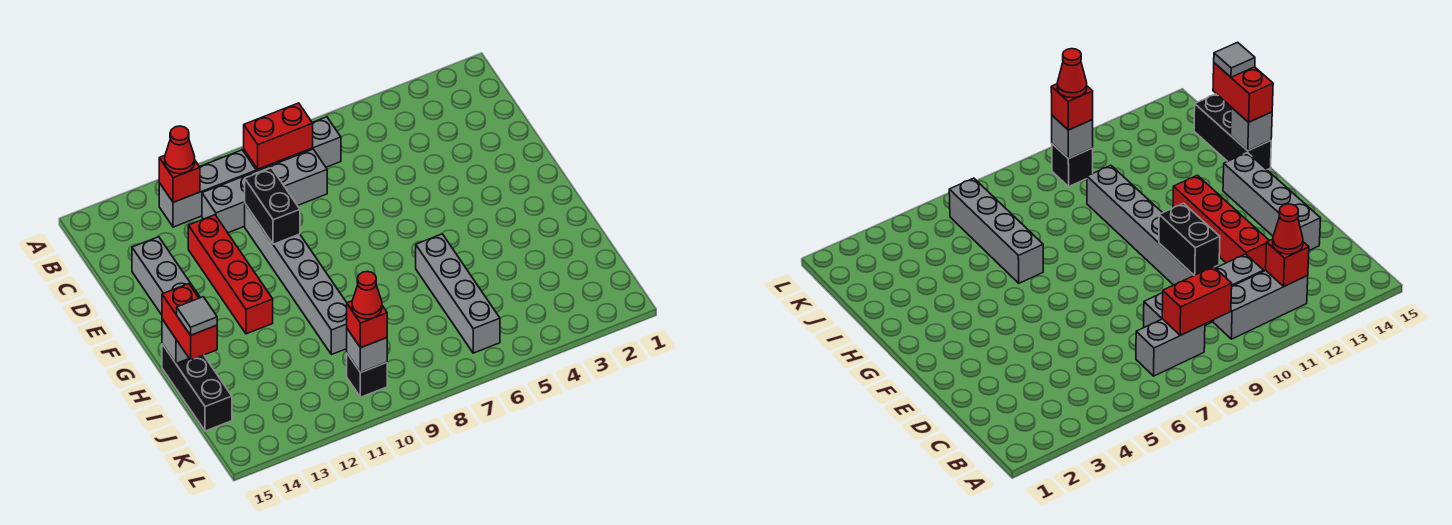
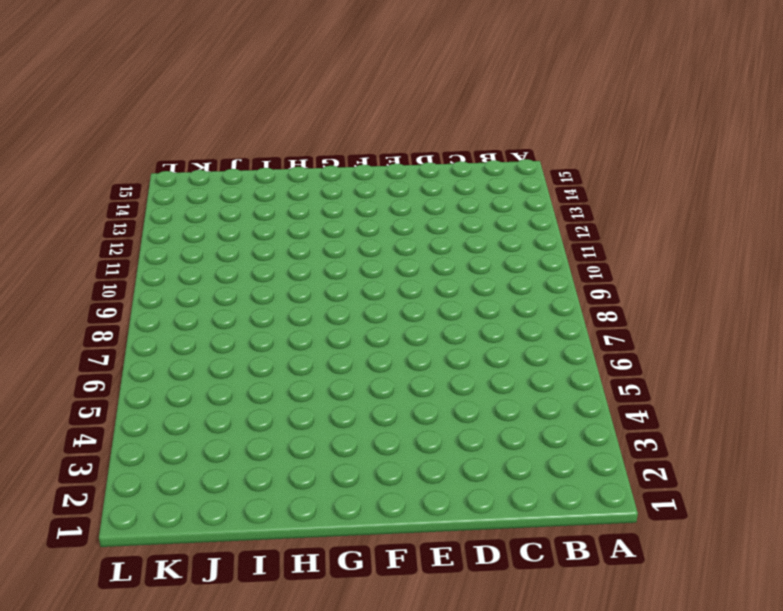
none -> grey 1x2 brick [273,117,341,167]
none -> grey 1x3 brick [159,150,256,227]
none -> grey 1x4 brick [202,149,327,233]

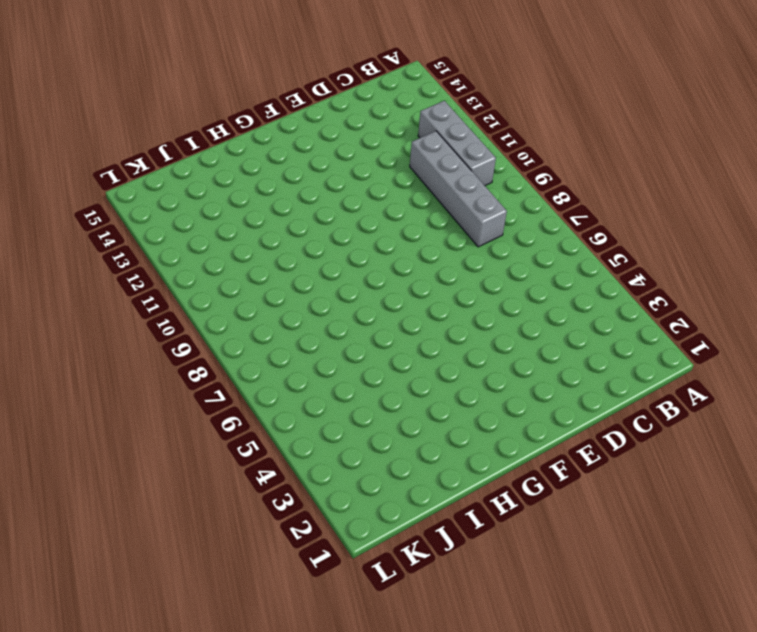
none -> grey 1x2 brick [273,117,341,167]
none -> grey 1x6 brick [245,204,347,355]
none -> red 1x4 brick [188,215,273,334]

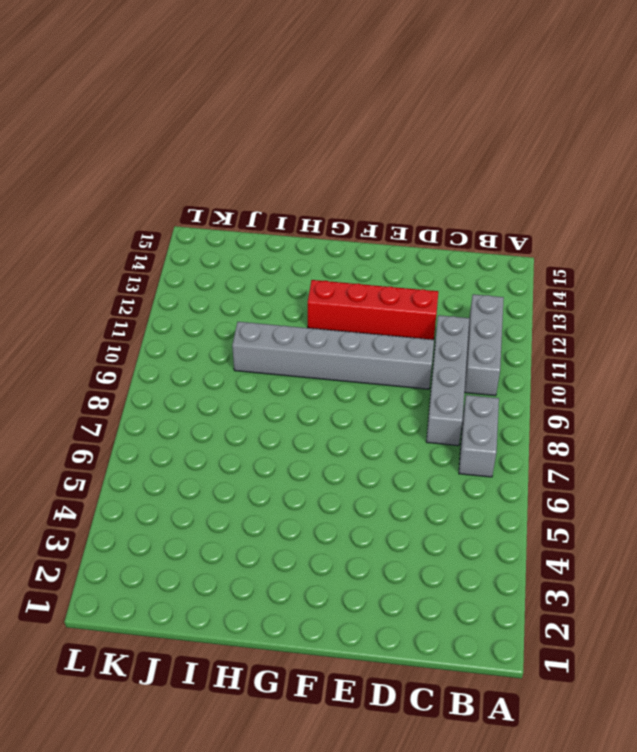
none -> grey 1x4 brick [132,237,200,315]
none -> grey 1x4 brick [416,234,500,353]
none -> black 1x3 brick [162,344,232,431]

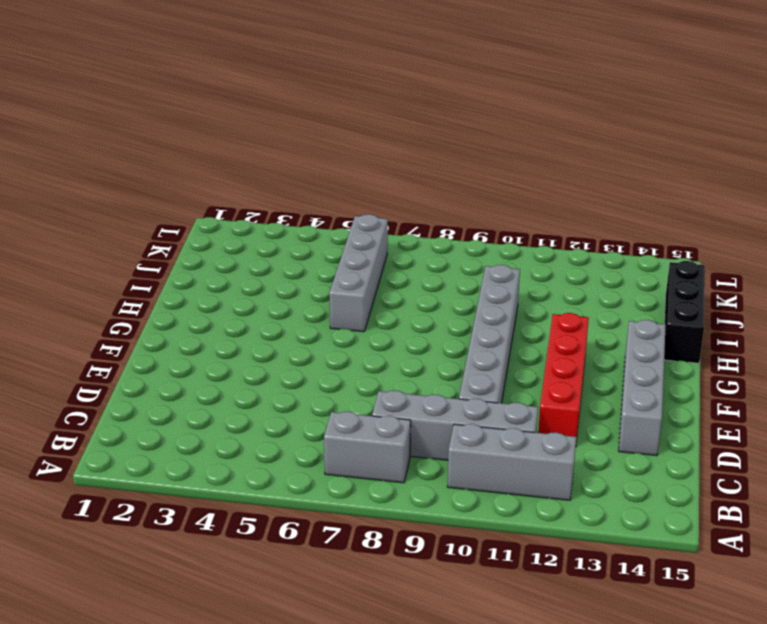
none -> black 1x1 brick [347,354,387,397]
none -> red 1x2 brick [244,103,313,169]
none -> red 1x1 brick [159,156,200,202]

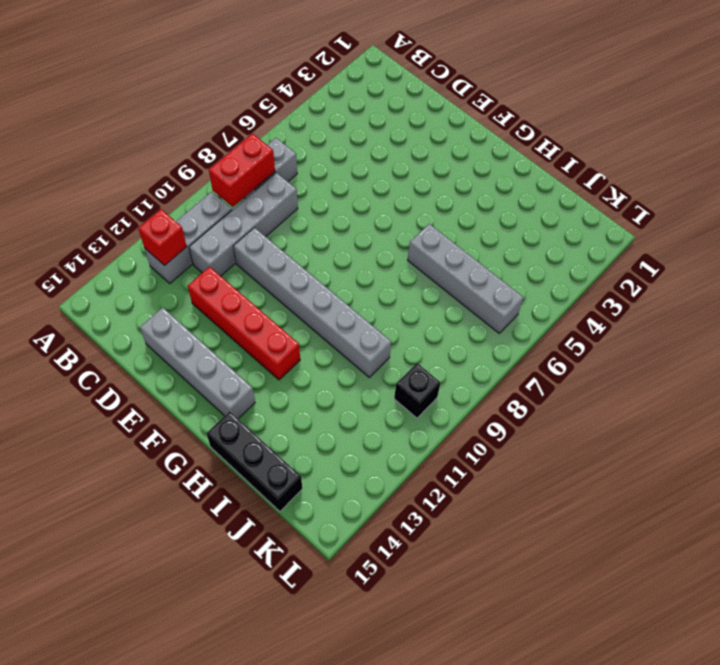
none -> black 1x2 brick [245,168,300,244]
none -> grey 1x1 brick [162,319,189,364]
none -> grey 1x1 brick [347,329,387,373]

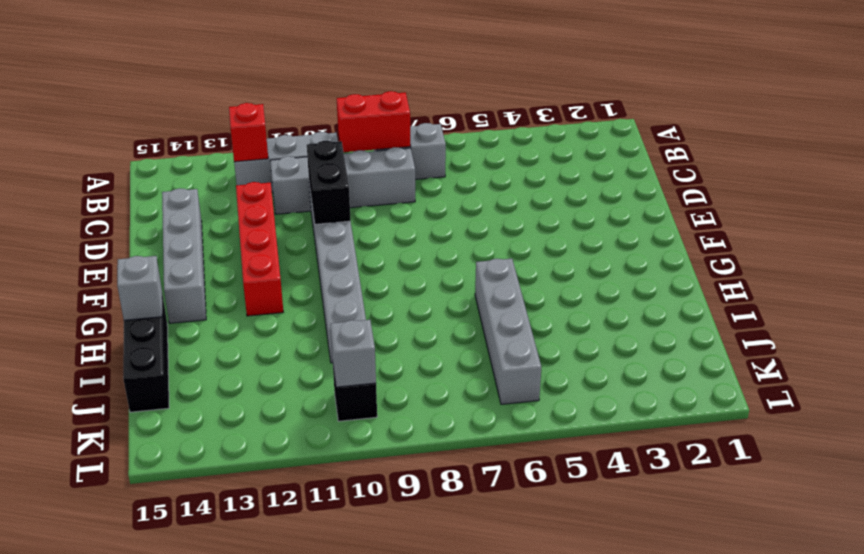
none -> red 1x1 cone [165,126,195,174]
none -> red 1x2 brick [162,284,217,360]
none -> red 1x1 brick [347,301,387,348]

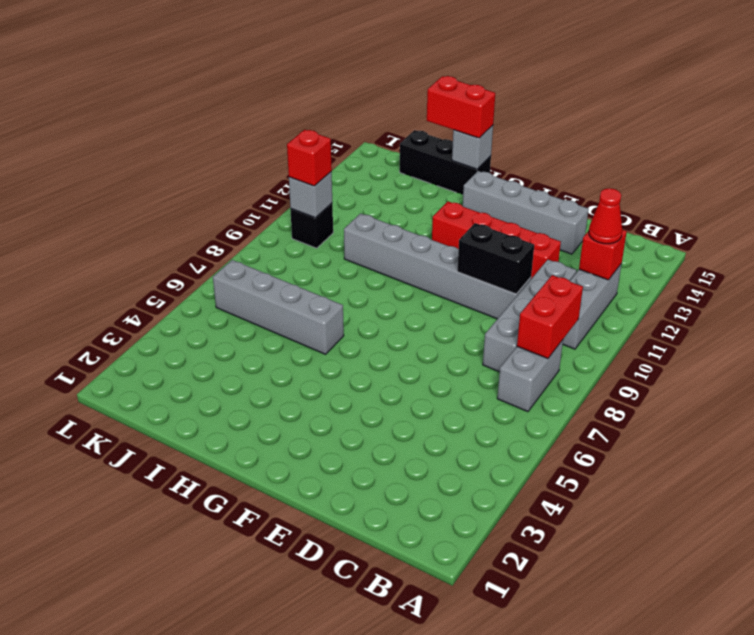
none -> grey 1x1 tile [177,297,217,335]
none -> red 1x1 cone [352,271,382,319]

